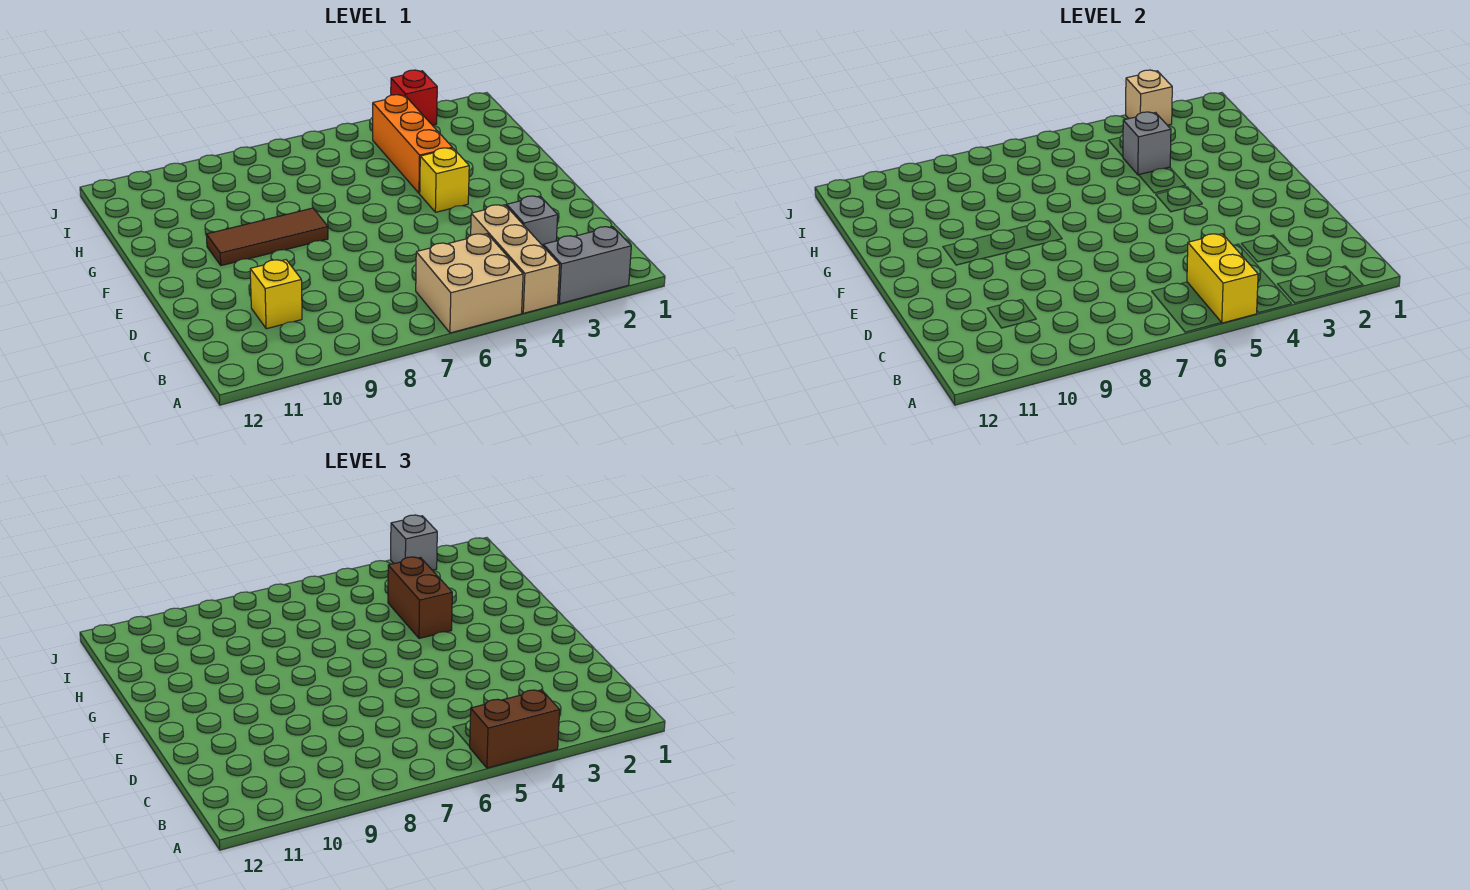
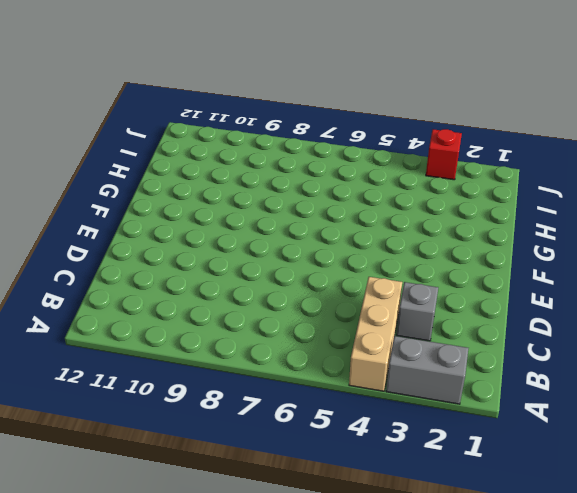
none -> tan 2x2 brick [416,234,523,333]
none -> yellow 1x1 brick [250,260,302,329]
none -> yellow 1x1 brick [420,148,469,212]

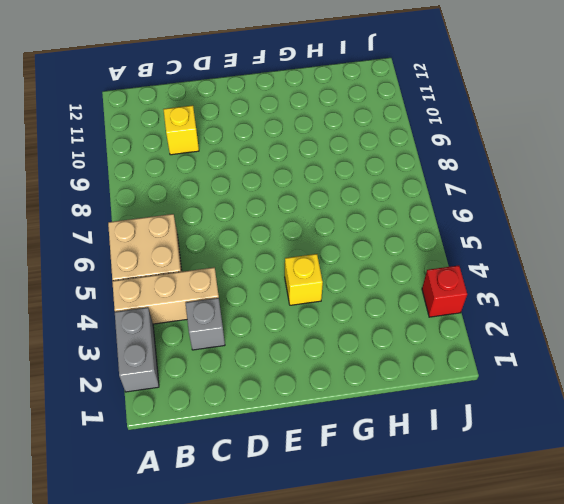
none -> brown 1x3 tile [206,208,328,266]
none -> orange 1x3 brick [373,95,452,193]
none -> yellow 1x2 brick [1187,234,1258,323]

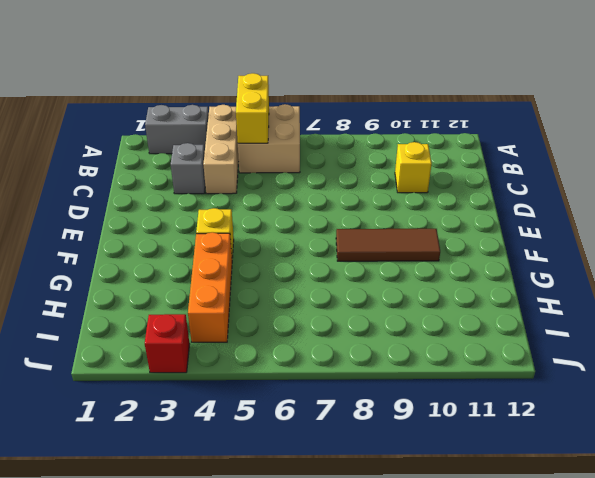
none -> grey 1x1 brick [1123,112,1171,175]
none -> tan 1x1 brick [1126,70,1172,125]
none -> brown 1x2 brick [469,690,560,768]

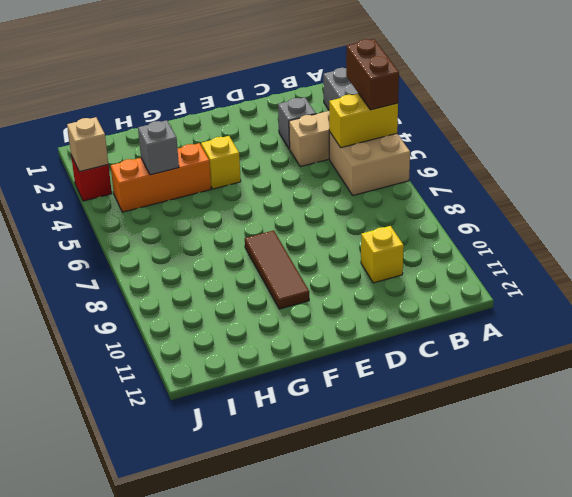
none -> brown 1x2 brick [388,557,452,638]
none -> grey 1x1 brick [391,515,437,570]

